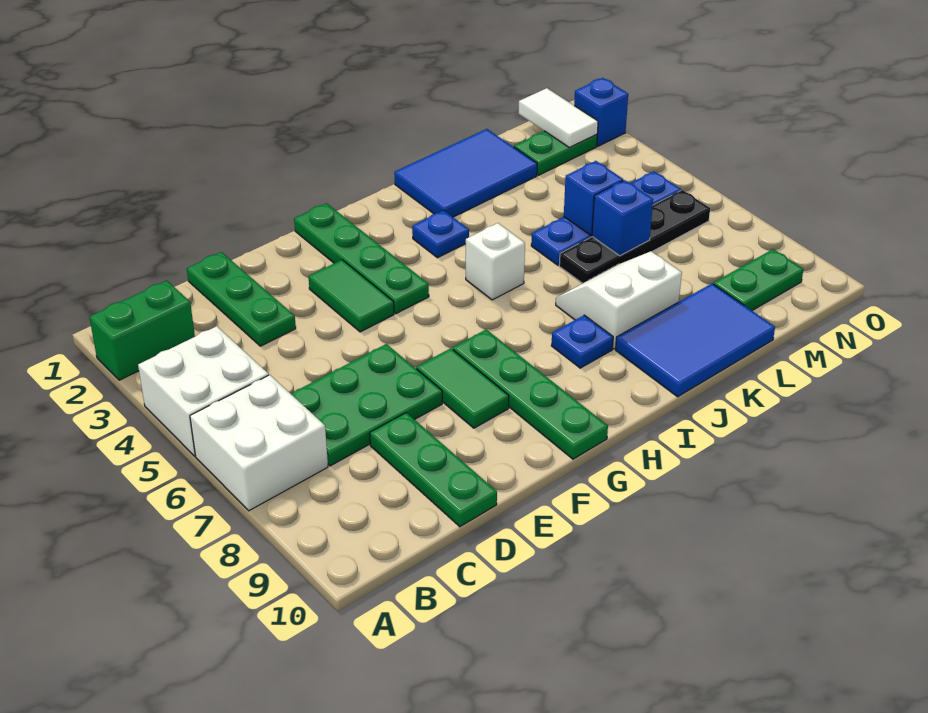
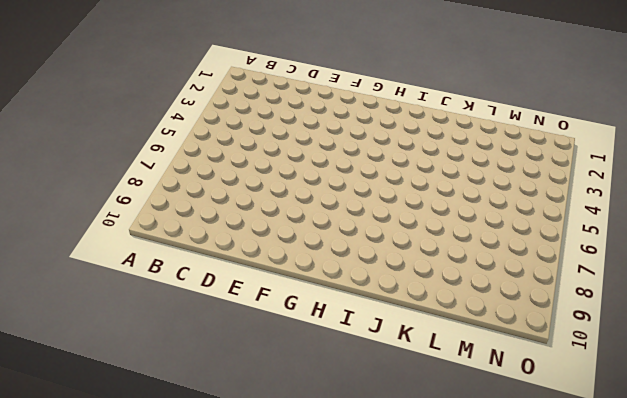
none -> green 1x2 brick [89,281,195,380]
none -> white 2x2 brick [138,326,269,456]
none -> white 2x2 brick [190,375,328,511]

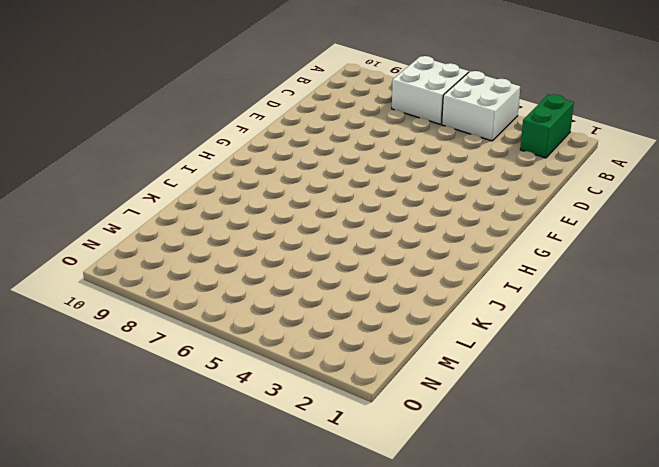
none -> green 2x3 plate [291,344,442,466]
none -> green 1x3 plate [187,252,296,346]
none -> green 1x3 plate [370,413,497,527]

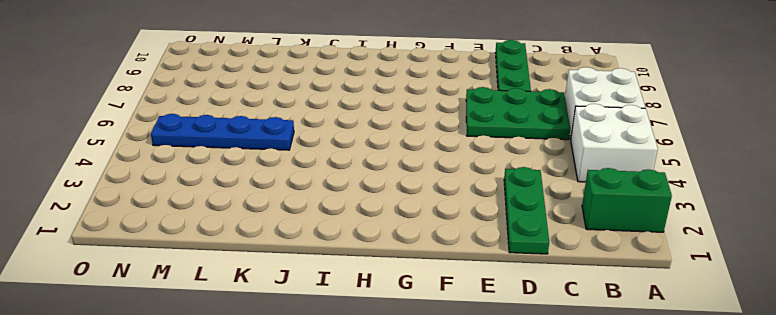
none -> green 1x2 tile [308,260,394,332]
none -> green 1x2 tile [416,348,509,428]
none -> green 1x4 plate [294,203,429,314]

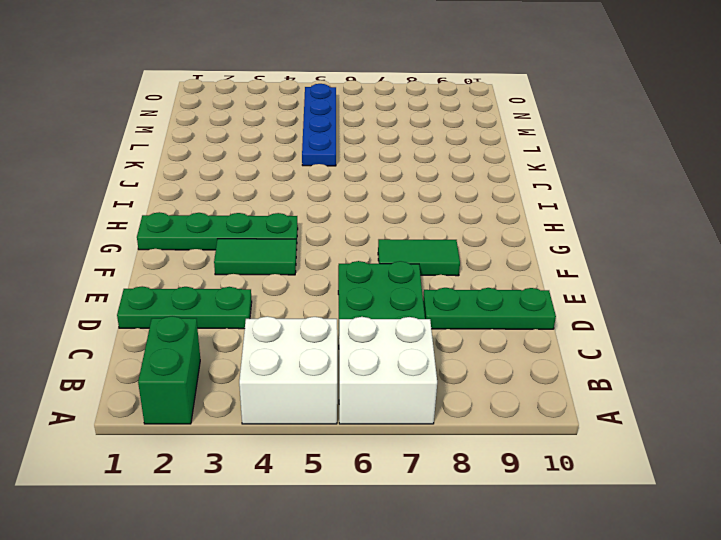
none -> green 1x4 plate [453,329,608,459]
none -> blue 1x1 plate [412,210,469,258]
none -> white 1x1 brick [466,223,525,300]

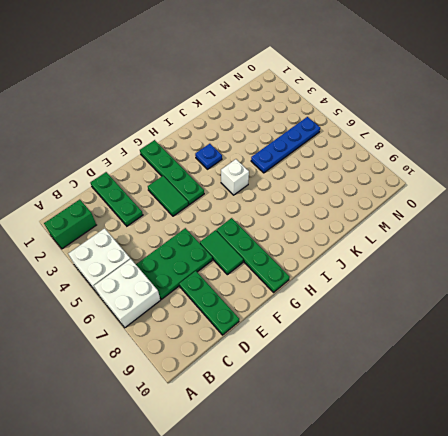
none -> blue 1x1 plate [551,315,613,368]
none -> blue 2x3 tile [394,129,537,217]
none -> white 2x2 slope [556,251,682,349]

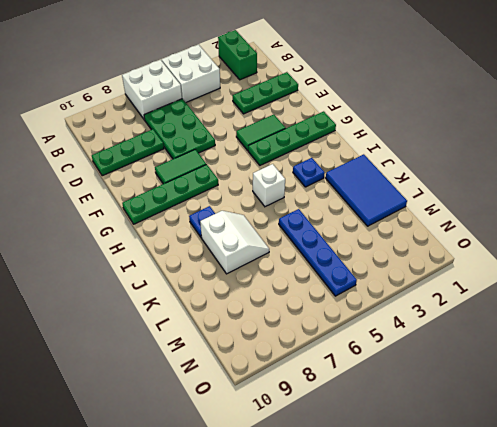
none -> blue 2x3 tile [616,284,775,397]
none -> black 1x4 plate [559,190,710,283]
none -> green 1x2 plate [514,131,597,175]

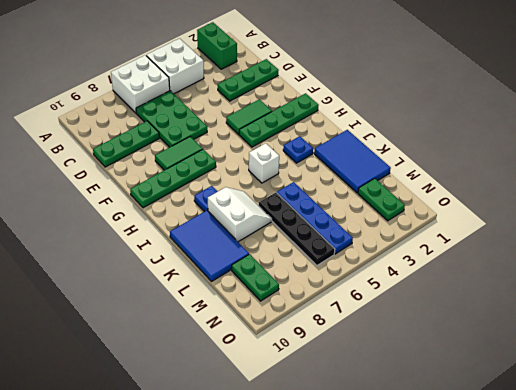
none -> blue 1x1 brick [574,78,628,146]
none -> blue 1x1 brick [564,161,623,235]
none -> blue 1x1 brick [592,180,653,256]

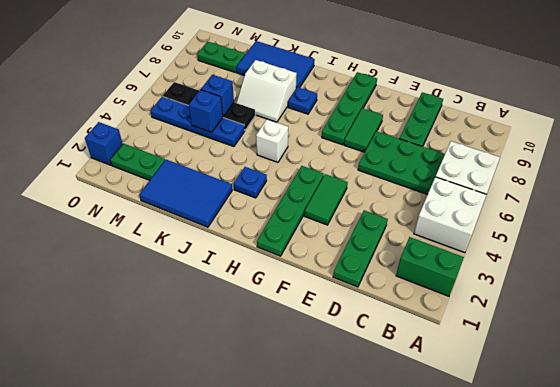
none -> white 1x2 tile [518,88,598,148]

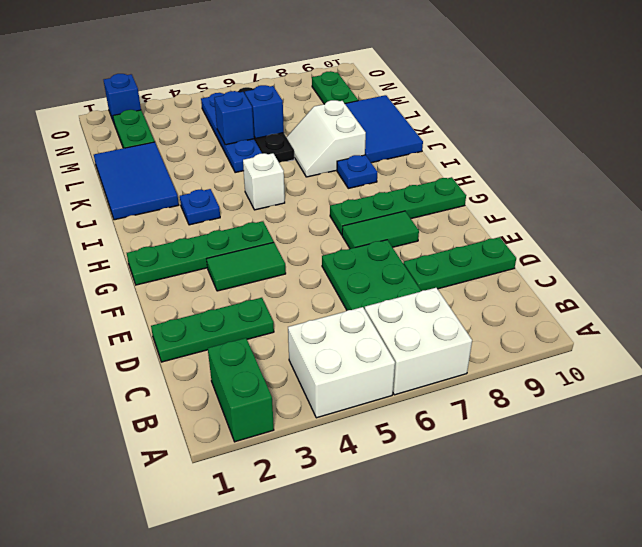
none -> white 1x2 tile [518,88,598,148]

